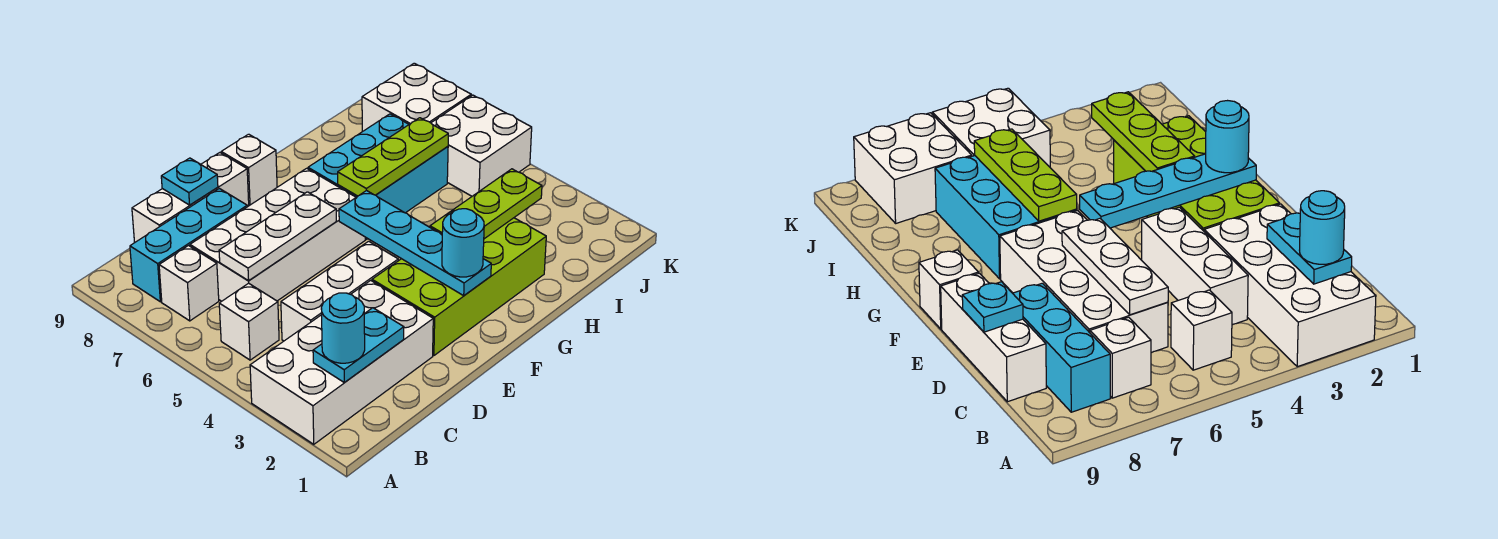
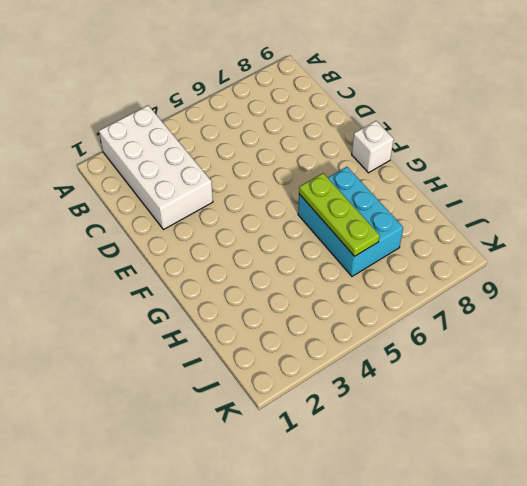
none -> white 1x1 brick [219,283,279,360]
none -> white 1x1 brick [159,246,219,321]
none -> cyan 1x3 brick [130,188,247,302]

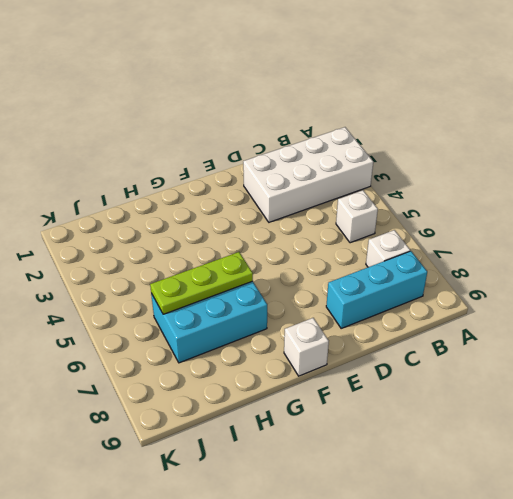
none -> white 1x3 brick [281,241,398,341]
none -> white 2x4 brick [190,168,365,301]
none -> white 1x3 brick [132,153,249,242]

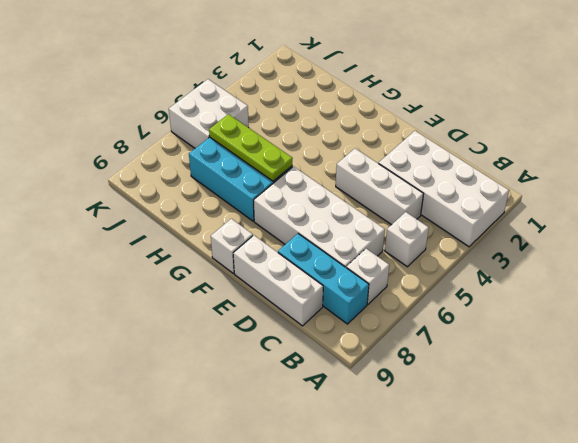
none -> lime 2x4 brick [372,218,546,356]
none -> white 2x2 brick [362,63,471,132]
none -> cyan 1x2 plate [313,308,404,383]

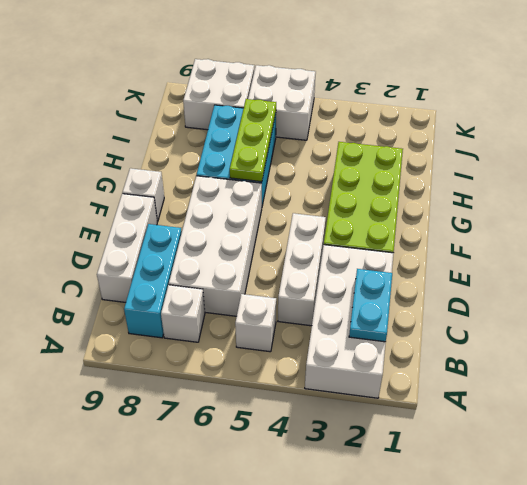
none -> white 1x3 plate [219,192,336,281]
none -> cyan 1x1 plate [161,158,218,205]
none -> cyan 1x4 plate [339,190,491,296]

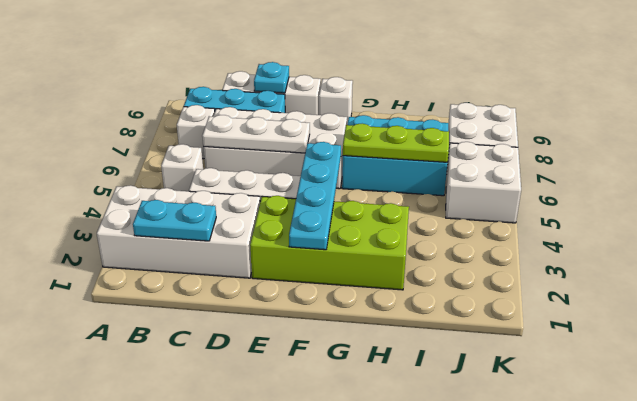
none -> lime 1x3 plate [430,169,542,239]
none -> cyan 1x1 round brick [321,293,365,363]
none -> cyan 1x1 round brick [442,209,484,277]

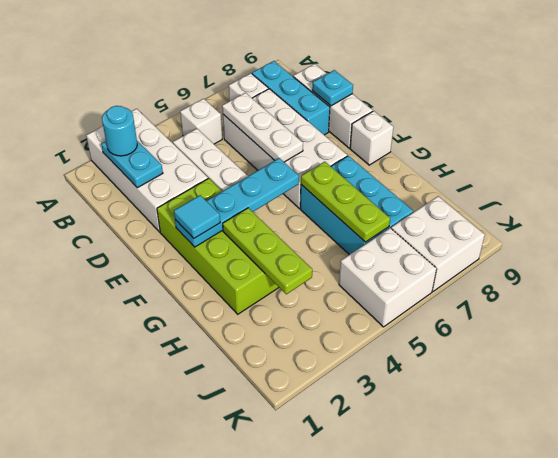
cyan 1x1 tile [174,195,220,238] -> cyan 1x1 round brick [442,209,484,277]

